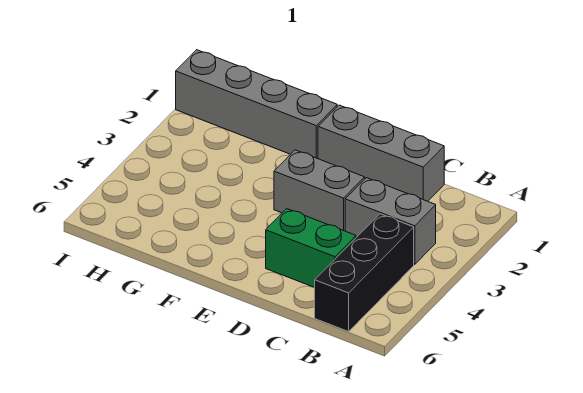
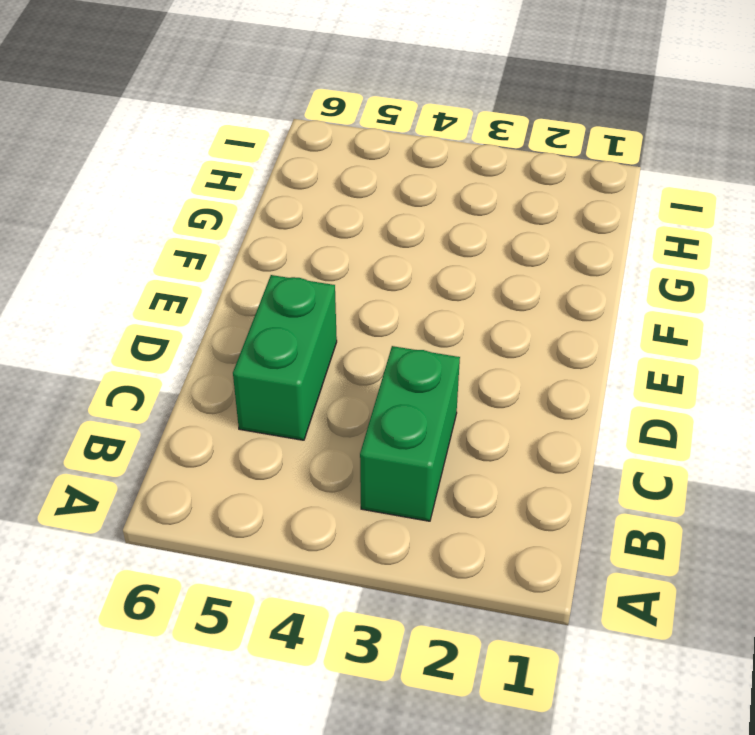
green 1x2 brick [360,346,460,521] -> grey 1x2 brick [345,178,436,264]
none -> black 1x3 brick [315,214,414,332]
none -> grey 1x3 brick [318,105,444,201]

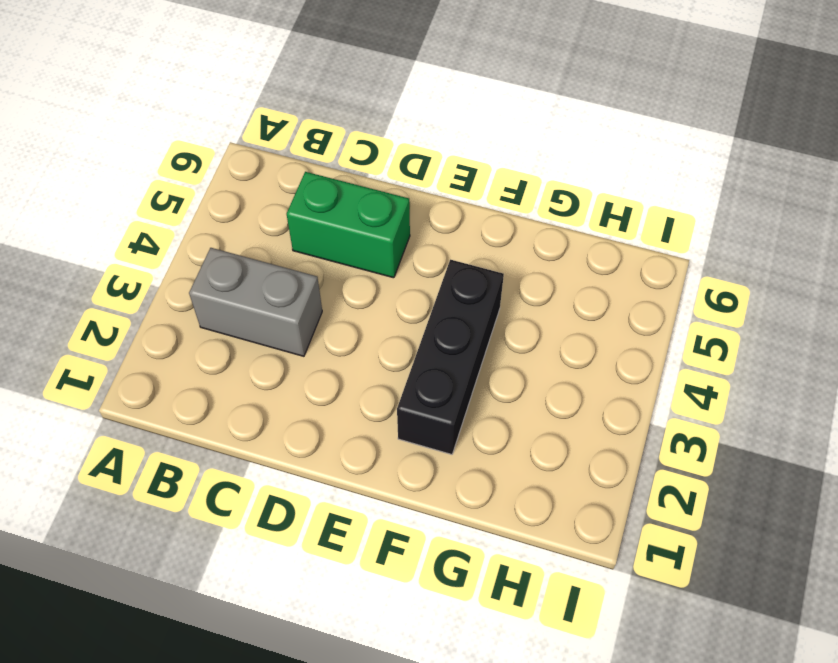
black 1x3 brick [397,260,504,454] -> black 1x3 brick moved to [315,214,414,332]
none -> grey 1x3 brick [318,105,444,201]
none -> grey 1x2 brick [274,150,365,231]

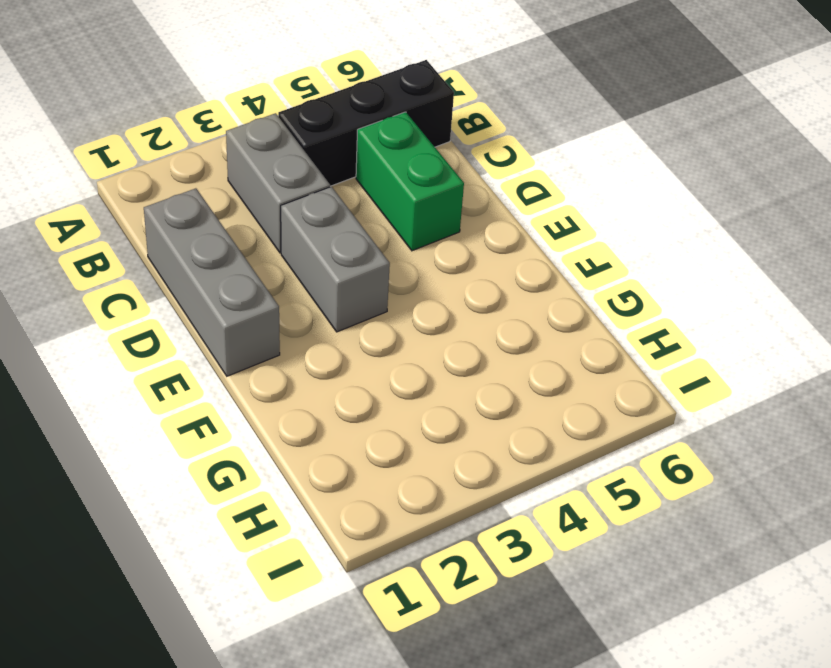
none -> grey 1x4 brick [176,50,337,159]

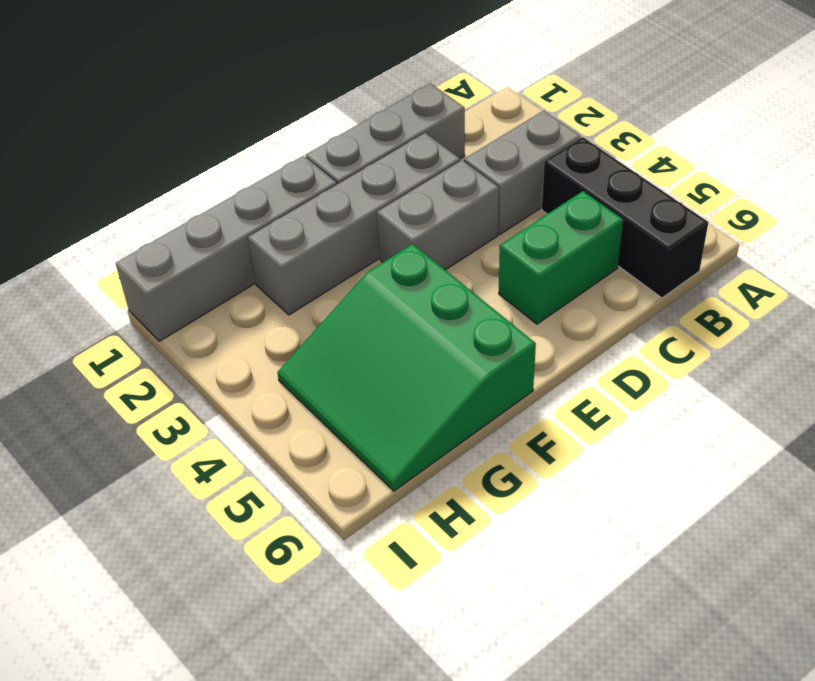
grey 1x4 brick [248,133,460,315] -> none
green 3x3 slope [277,244,536,491] -> none

